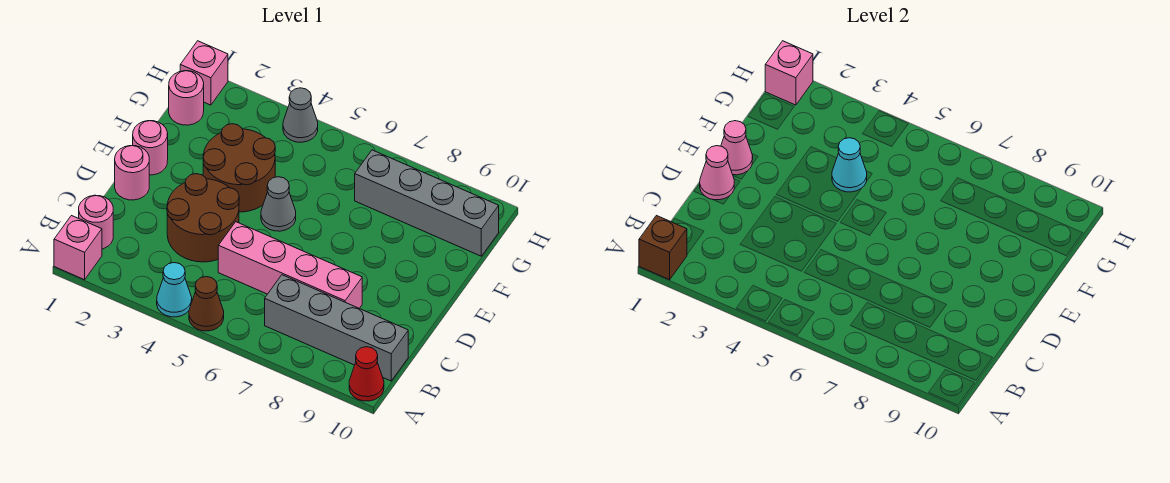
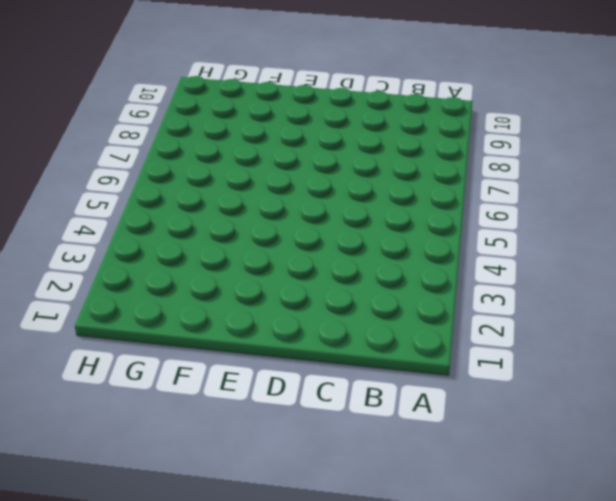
none -> pink 1x1 brick [54,216,102,280]
none -> cyan 1x1 cone [157,263,192,317]
none -> brown 1x1 cone [189,277,224,331]

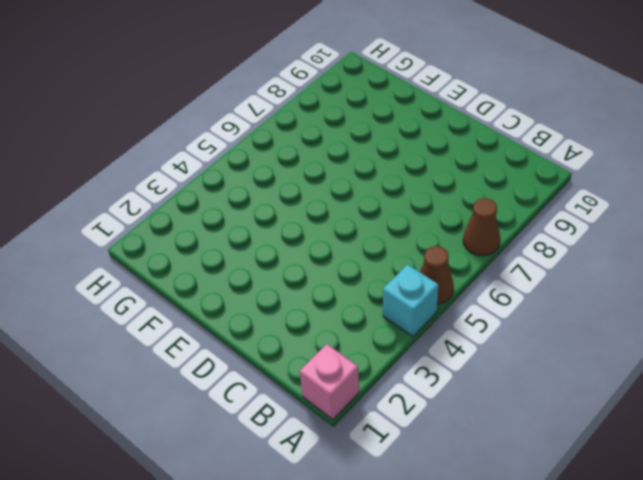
cyan 1x1 brick [383,264,438,336] -> cyan 1x1 cone [157,263,192,317]
brown 1x1 cone [463,198,500,256] -> none
none -> red 1x1 cone [349,347,384,401]
none -> pink 1x1 round brick [79,195,113,249]
none -> grey 1x4 brick [265,275,408,381]

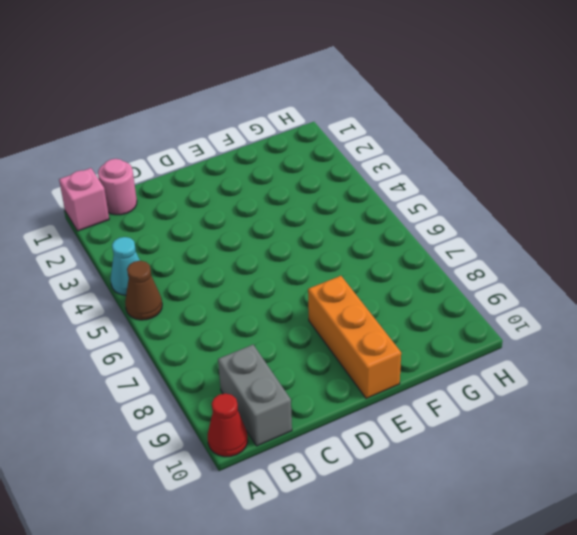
grey 1x2 brick [218,345,292,446] -> grey 1x4 brick [265,275,408,381]
orange 1x3 brick [308,276,401,399] -> none
none -> brown 2x2 round brick [167,174,239,262]
none -> pink 1x4 brick [218,222,362,308]
none -> pink 1x1 round brick [115,146,149,200]

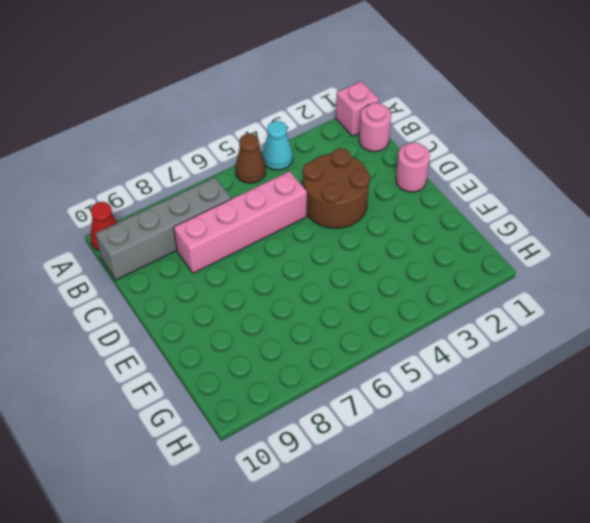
none -> pink 1x1 round brick [133,121,168,175]
none -> brown 2x2 round brick [203,124,275,212]
none -> grey 1x1 cone [261,177,296,231]

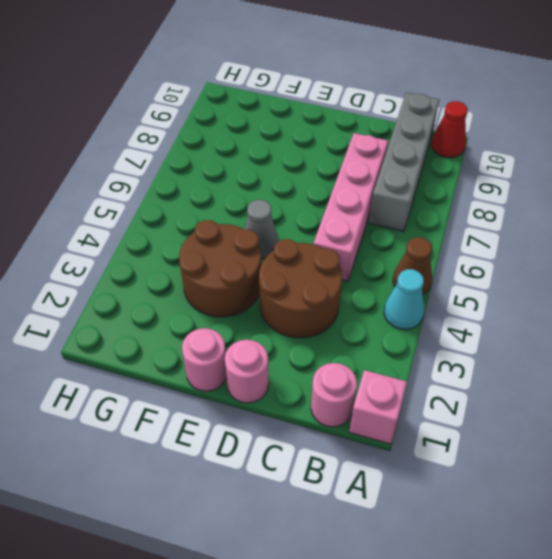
none -> pink 1x1 round brick [169,71,204,125]
none -> grey 1x4 brick [355,150,499,256]
none -> pink 1x1 brick [180,41,228,105]

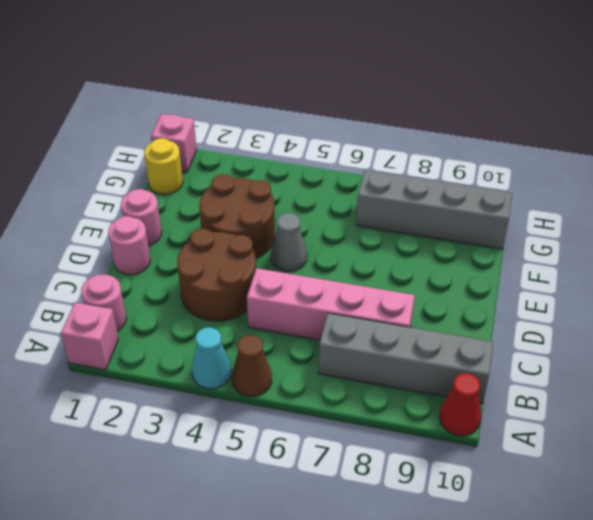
yellow 1x1 round brick [144,138,183,194] -> pink 1x1 round brick [169,71,204,125]
none -> grey 1x1 cone [283,88,318,142]
none -> brown 1x1 brick [639,216,687,280]
none -> pink 1x1 cone [700,146,734,200]

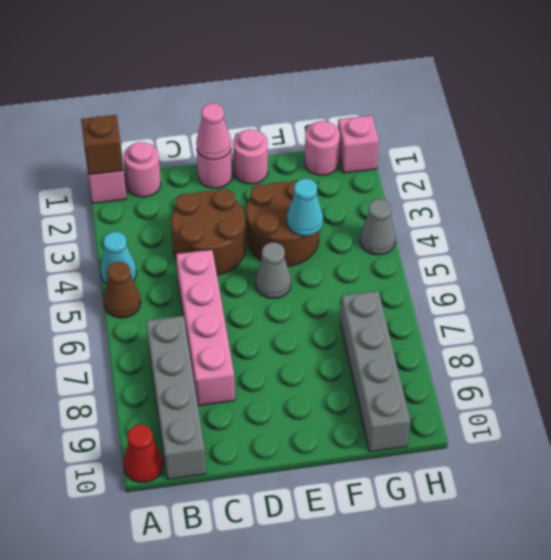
none -> pink 1x1 cone [721,121,753,175]
none -> pink 1x1 brick [765,41,813,105]

